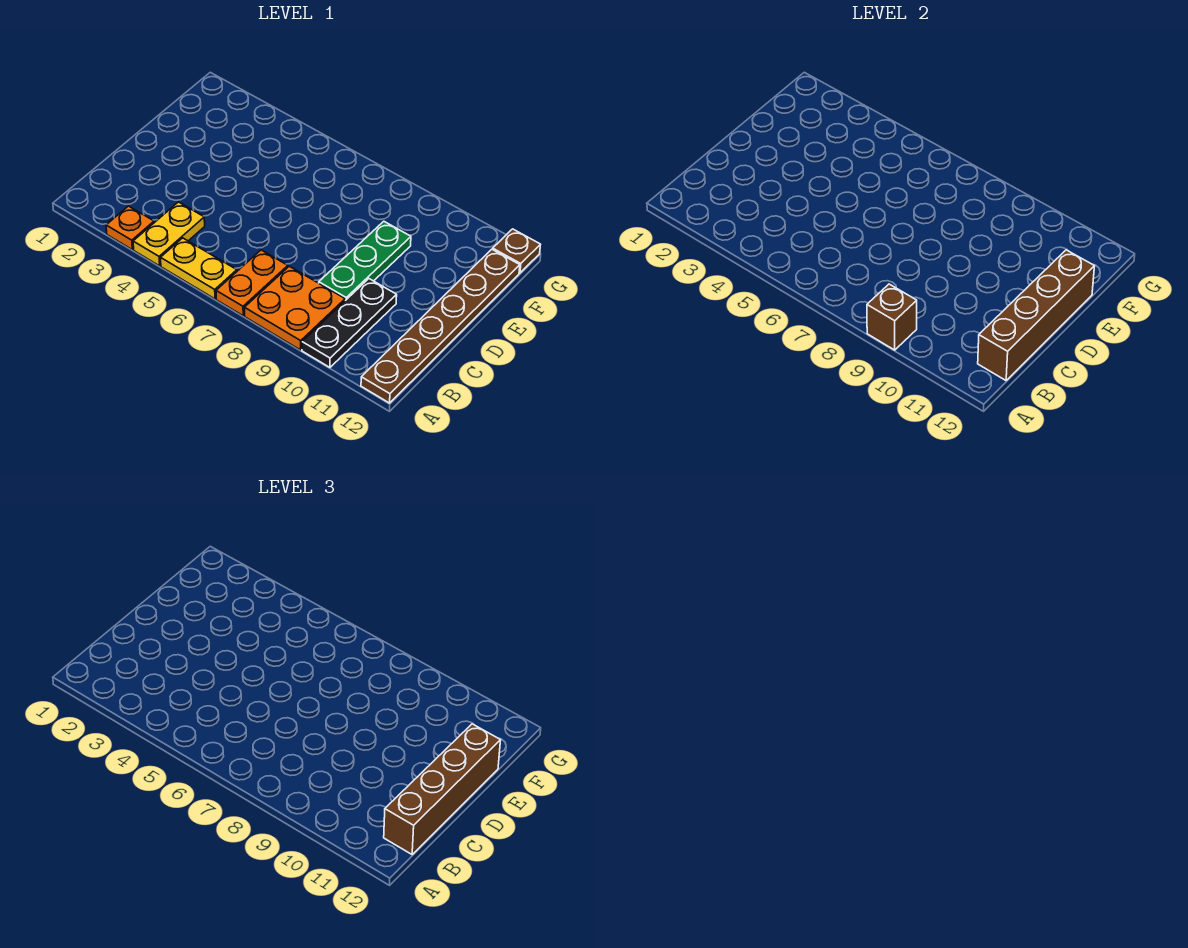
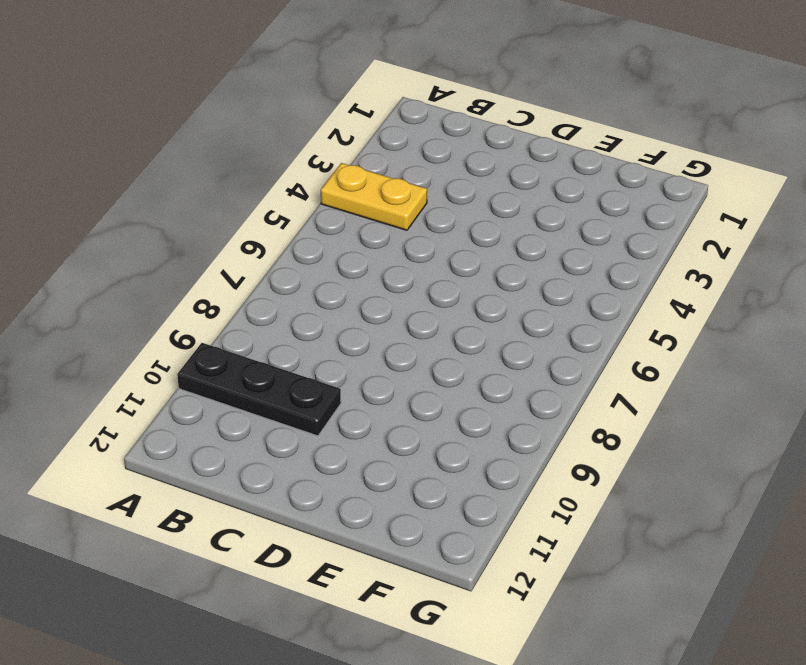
none -> orange 1x1 plate [106,206,154,250]
none -> yellow 1x2 plate [161,238,237,299]
none -> orange 1x2 plate [216,250,288,316]

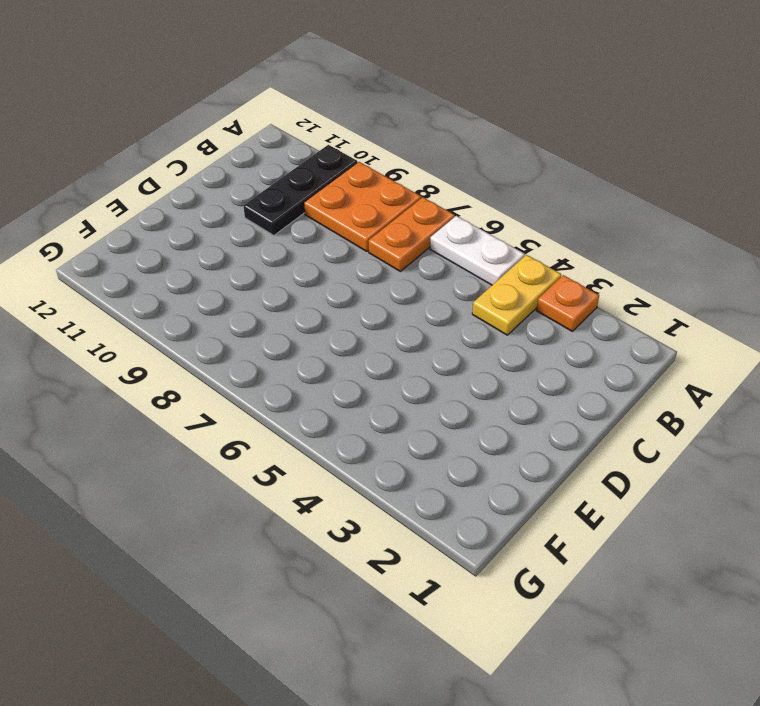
white 1x2 plate [430,216,525,285] -> yellow 1x2 plate [161,238,237,299]
none -> brown 1x6 plate [361,249,520,403]
none -> green 1x3 plate [319,221,411,301]
none -> brown 1x1 plate [493,229,541,273]

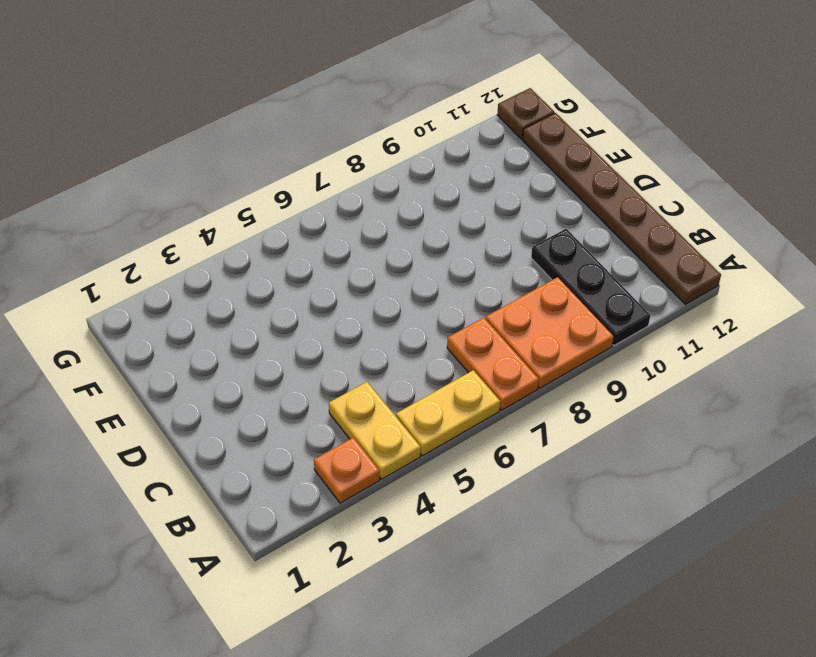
none -> green 1x3 plate [319,221,411,301]
none -> brown 1x1 brick [867,284,917,350]
none -> brown 1x4 brick [978,250,1094,380]

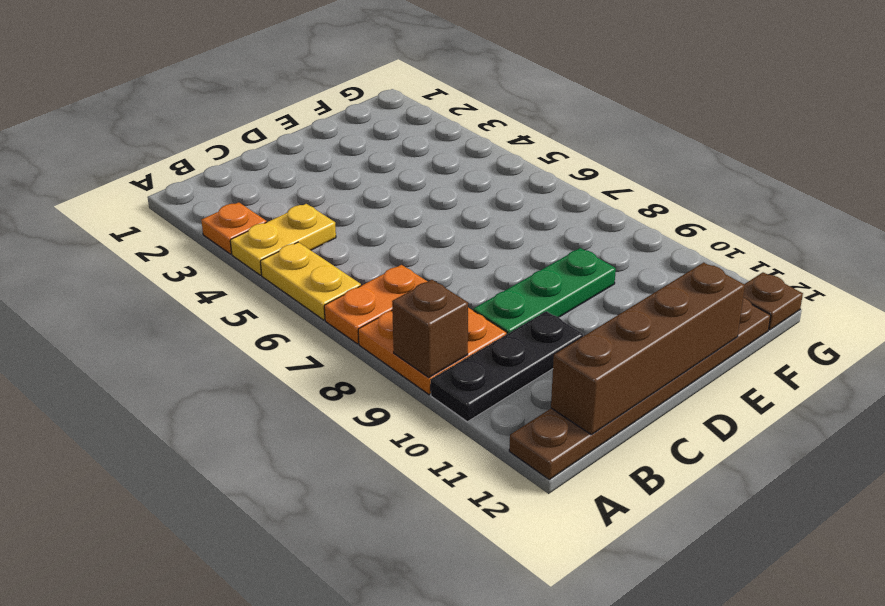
none -> brown 1x4 brick [384,724,500,854]

